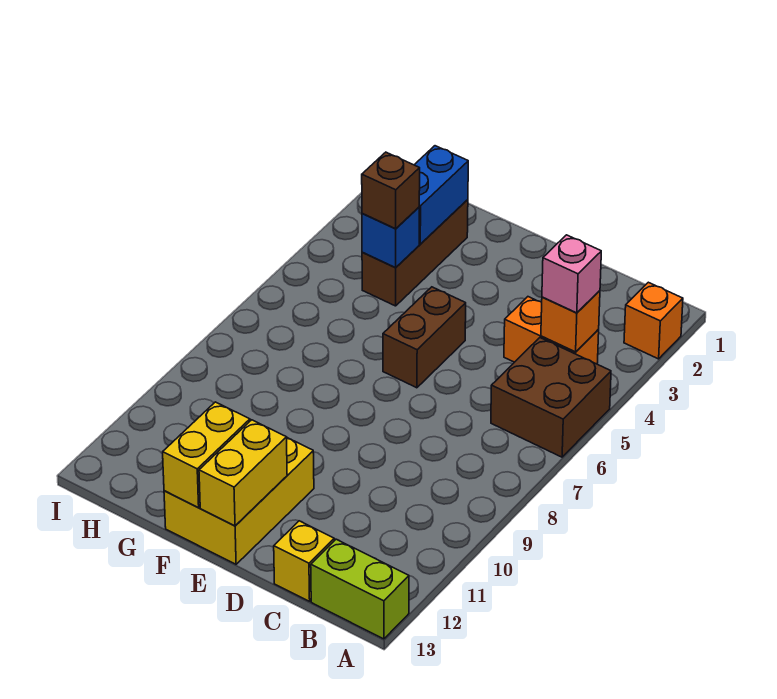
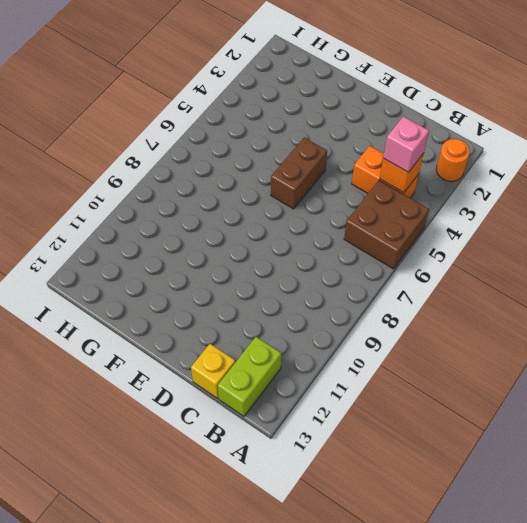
orange 1x1 round brick [436,139,470,181] -> orange 1x1 brick [624,282,683,359]
lime 1x2 brick [218,337,281,416] -> lime 1x2 brick turned to [311,539,409,639]
none -> yellow 2x3 brick [164,420,314,564]
none -> brown 1x3 brick [362,200,468,306]
none -> yellow 1x2 brick [199,420,287,526]

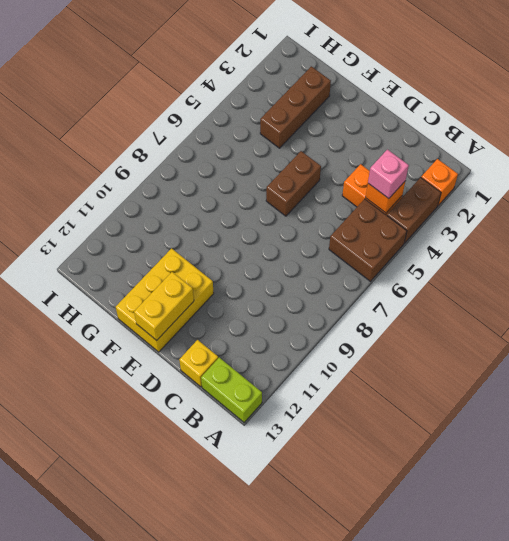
brown 1x2 brick [387,177,441,243] -> none
none -> yellow 1x2 brick [163,402,250,508]
none -> blue 1x2 brick [415,146,468,244]
none -> blue 1x1 brick [362,207,419,268]

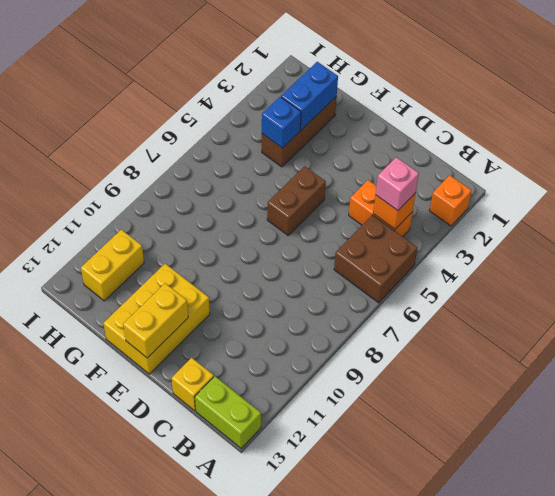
yellow 1x2 brick [81,230,144,301] -> yellow 1x2 brick moved to [163,402,250,508]
none -> brown 1x1 brick [362,152,420,229]

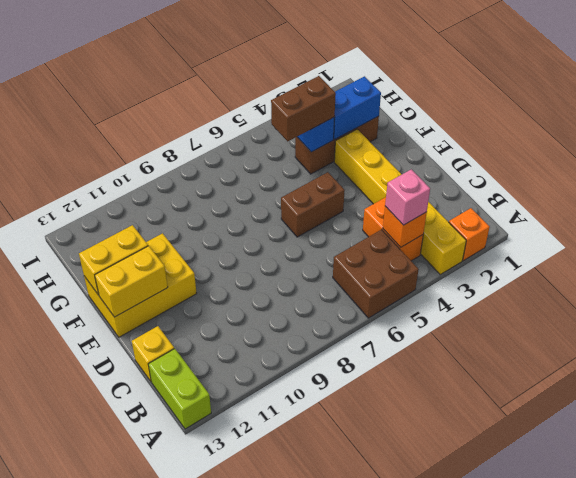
yellow 1x6 brick [334,129,466,275] -> none
brown 1x2 brick [271,76,336,141] -> brown 1x1 brick [362,152,420,229]

